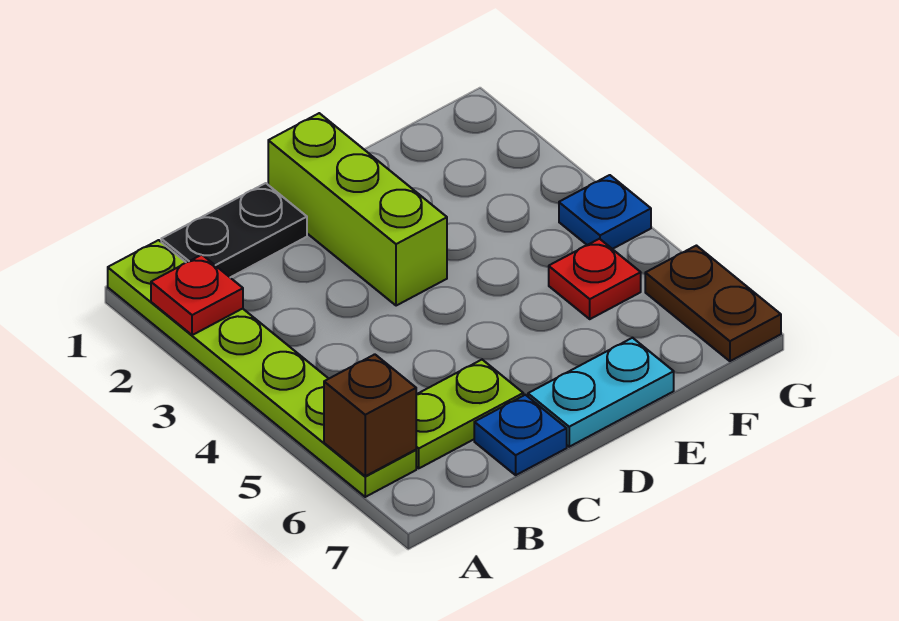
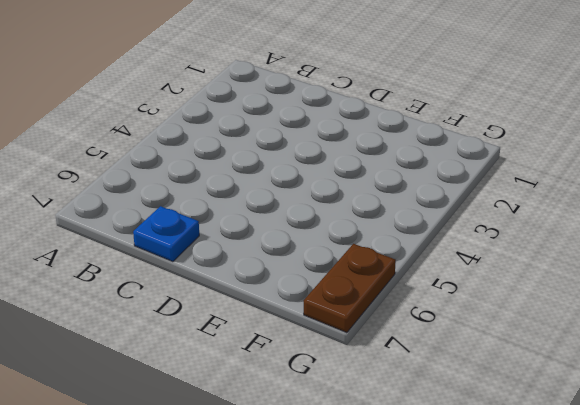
none -> lime 1x6 plate [108,240,416,497]
none -> black 1x2 plate [161,183,307,277]

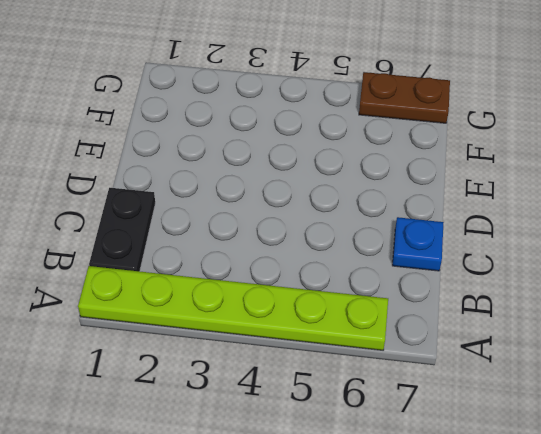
none -> lime 1x2 plate [416,360,523,468]
none -> lime 1x3 brick [268,113,447,306]

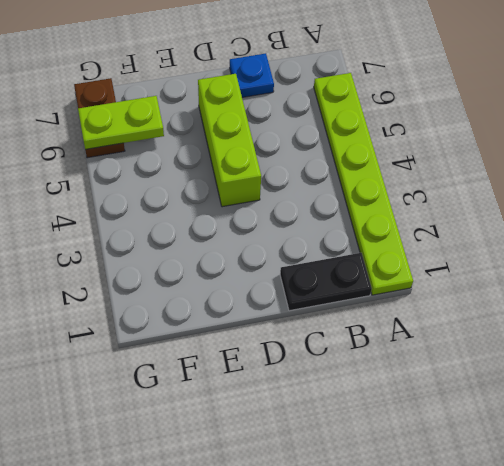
lime 1x3 brick [198,74,261,207] -> lime 1x3 brick moved to [268,113,447,306]
lime 1x2 plate [78,96,164,150] -> lime 1x2 plate moved to [416,360,523,468]
none -> cyan 1x2 plate [528,338,674,447]
none -> red 1x1 plate [549,239,641,319]

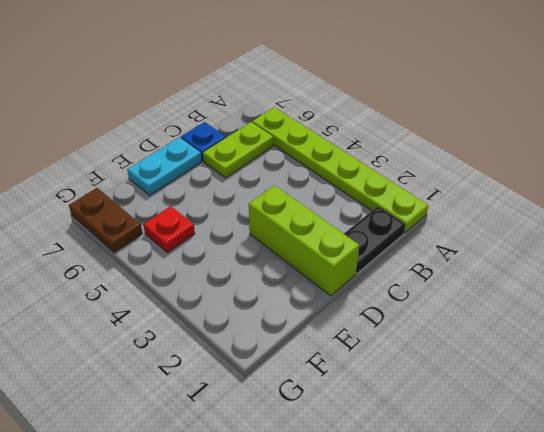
none -> blue 1x1 plate [559,175,651,249]
none -> red 1x1 plate [151,255,243,335]

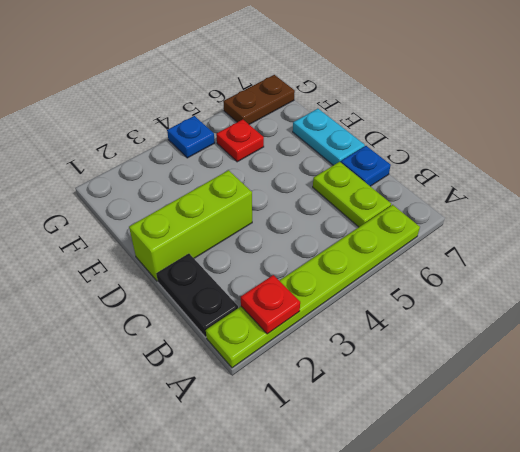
none -> brown 1x1 brick [324,354,416,476]

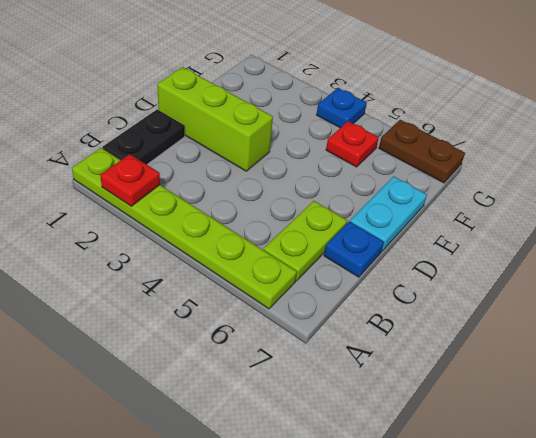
none -> brown 1x1 brick [324,354,416,476]

